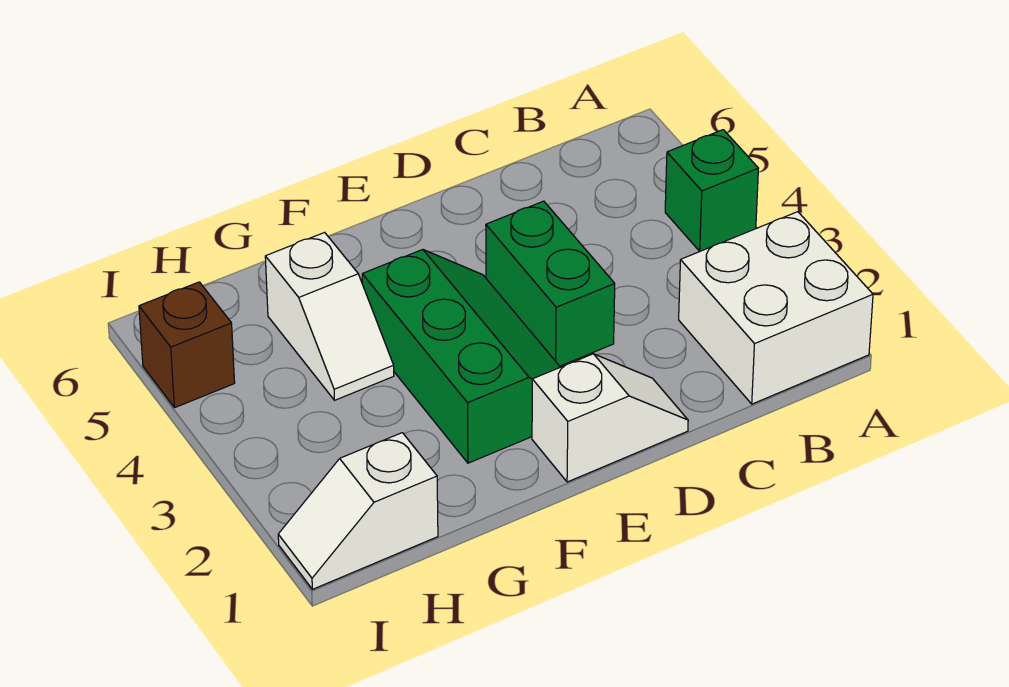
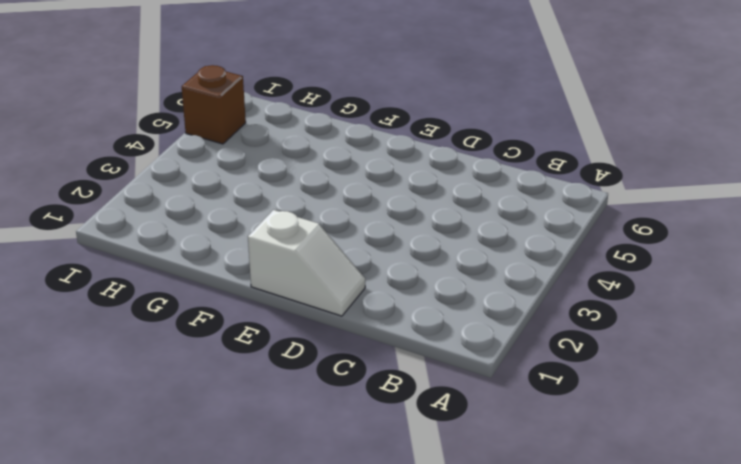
none -> white 2x2 brick [679,212,873,404]
none -> green 1x1 brick [665,130,758,251]

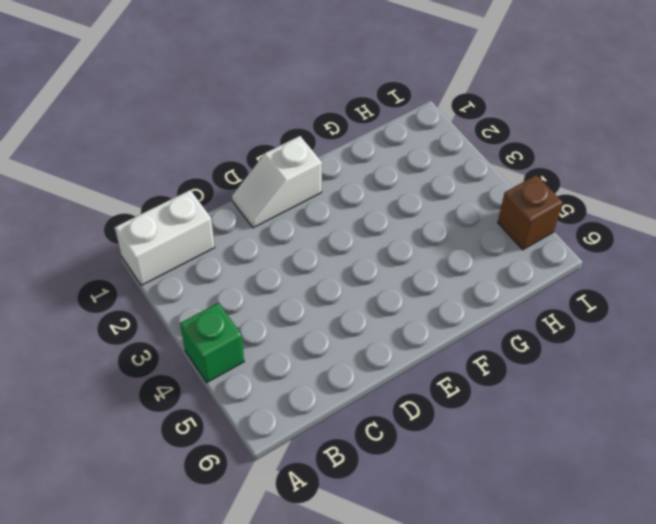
white 1x2 brick [115,190,215,286] -> white 2x2 brick [679,212,873,404]
none -> green 1x2 brick [486,201,615,366]
none -> green 2x3 slope [362,250,560,463]

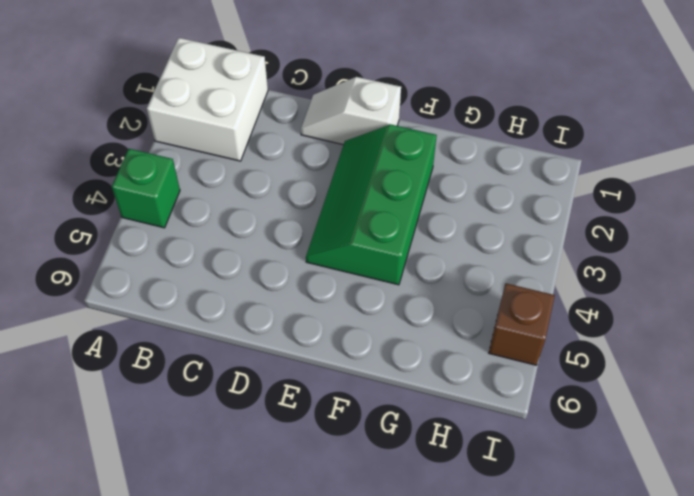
none -> green 1x2 brick [486,201,615,366]
none -> white 1x2 slope [265,232,394,400]

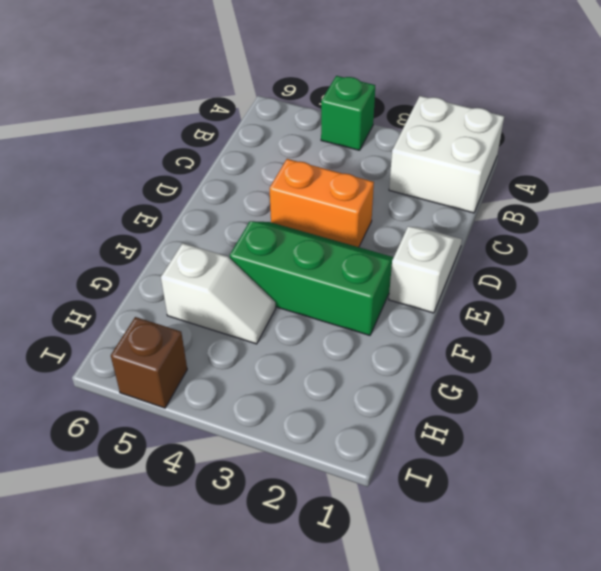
orange 1x2 brick [270,159,374,247] -> green 1x2 brick [486,201,615,366]
none -> white 1x2 slope [278,433,438,589]

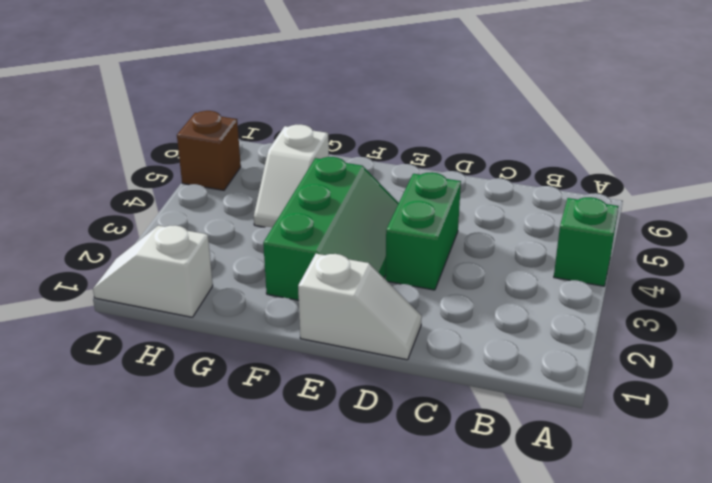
none -> white 2x2 brick [679,212,873,404]

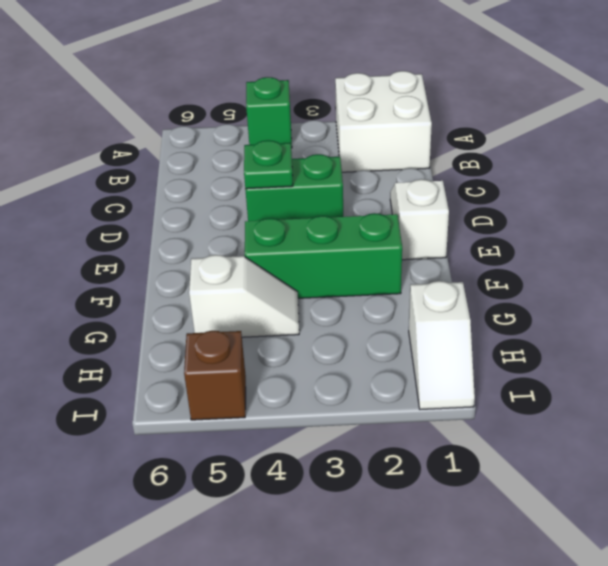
green 1x1 plate [244,140,293,189] -> none

